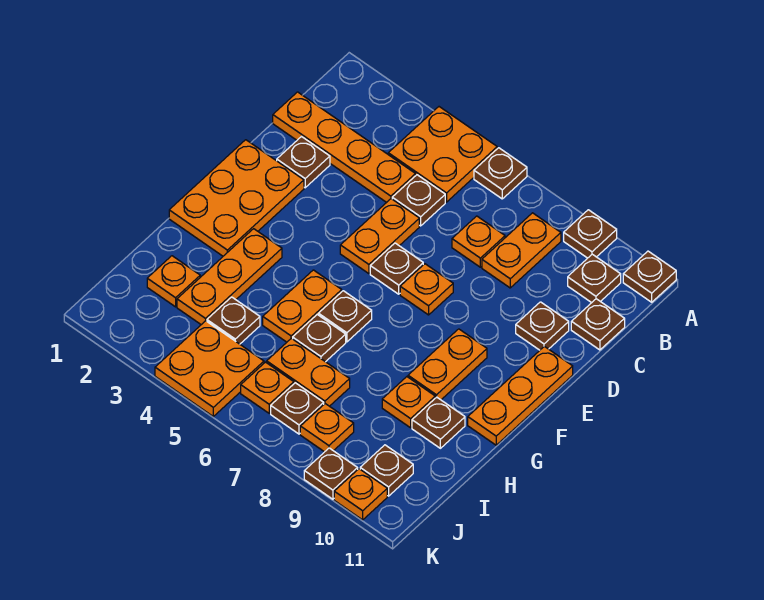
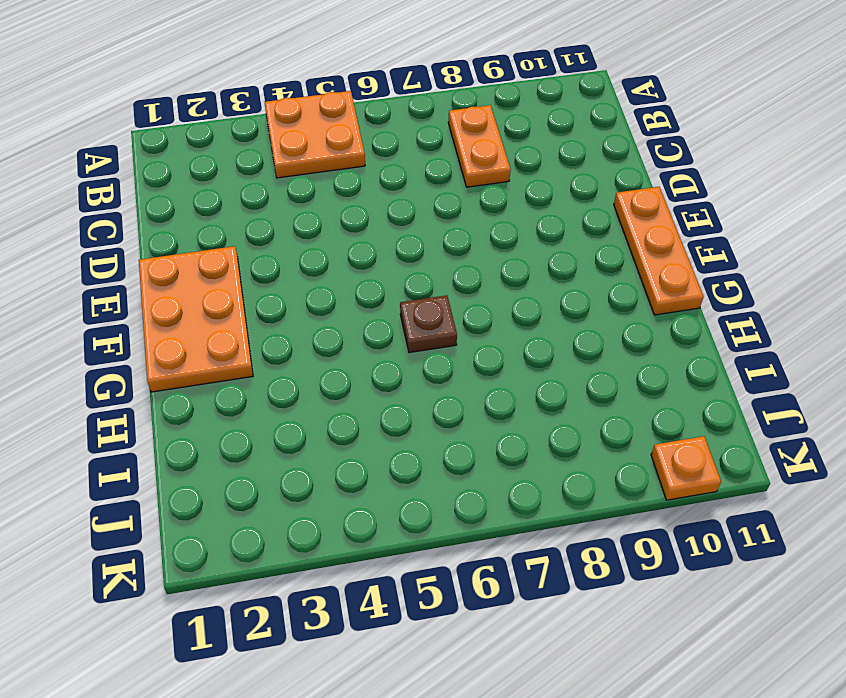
none -> brown 1x1 plate [474,148,527,199]
none -> brown 1x1 plate [564,210,617,258]
none -> brown 1x1 plate [623,251,676,302]
none -> brown 1x1 plate [568,254,621,303]

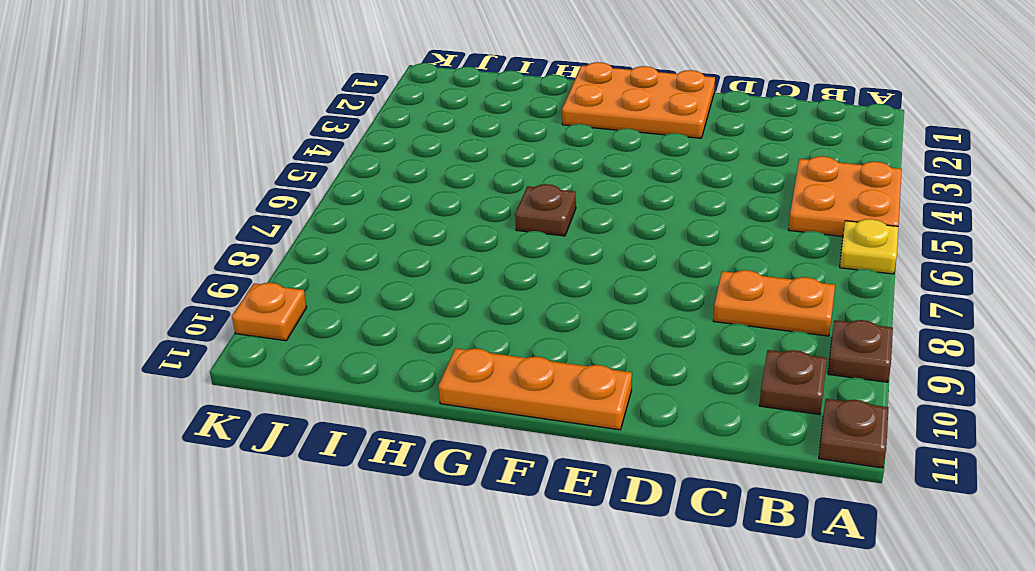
yellow 1x1 plate [840,219,898,274] -> brown 1x1 plate [474,148,527,199]
none -> orange 1x4 plate [273,92,416,202]
none -> brown 1x1 plate [392,175,445,226]
none -> orange 1x1 plate [452,216,505,267]
none -> brown 1x1 plate [571,299,625,350]

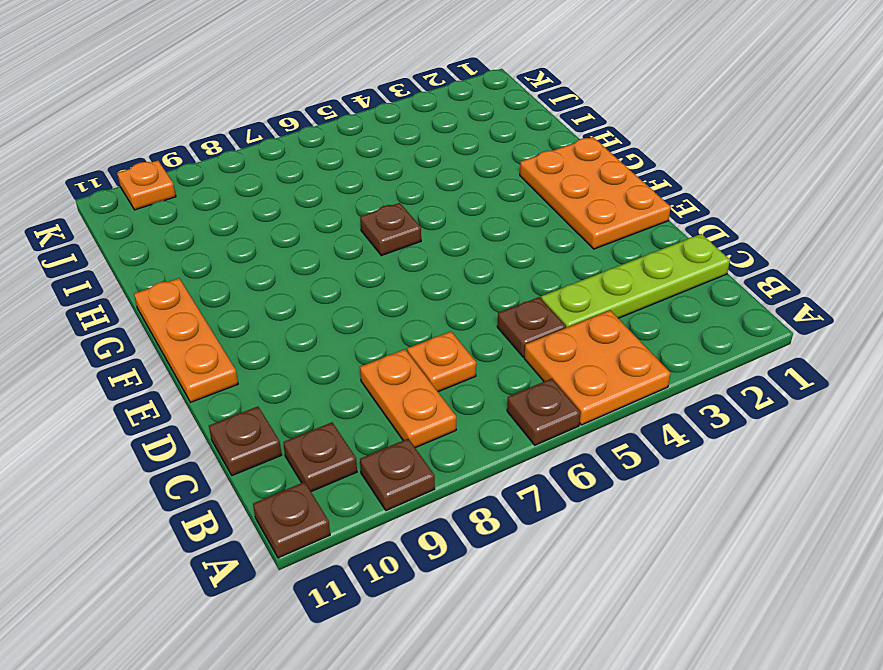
lime 1x4 plate [541,234,730,328] -> orange 1x4 plate [273,92,416,202]
none -> brown 1x1 plate [277,137,330,188]
none -> orange 1x2 plate [340,199,419,274]
none -> brown 1x1 plate [516,302,569,350]
none -> brown 1x1 plate [370,243,423,294]

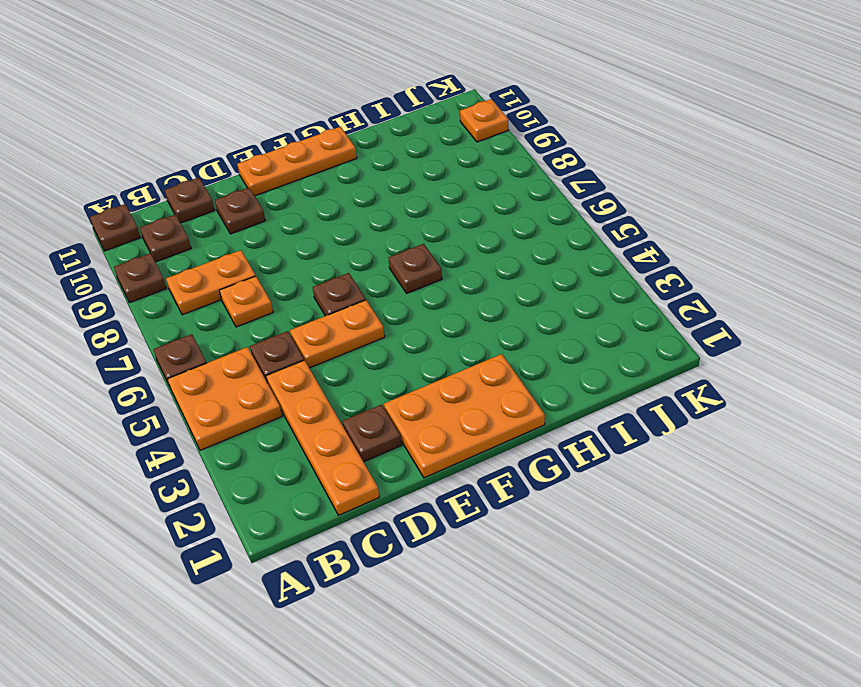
none -> orange 1x1 plate [400,264,453,315]
none -> orange 1x2 plate [408,329,487,400]
none -> orange 1x3 plate [177,229,282,325]
none -> orange 1x2 plate [263,270,342,342]

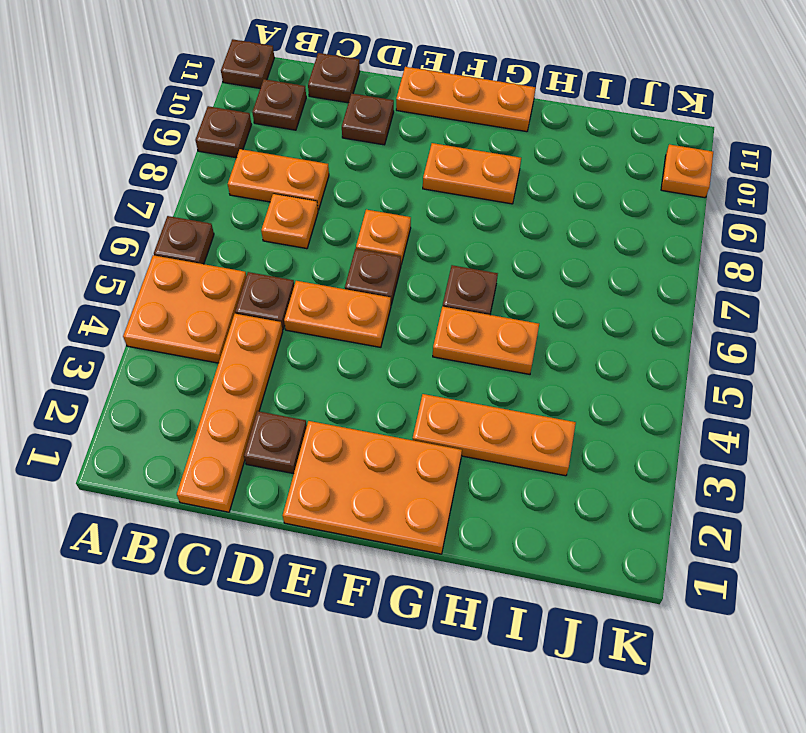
none -> brown 1x1 plate [293,315,346,362]
none -> orange 1x1 plate [382,377,435,428]
none -> brown 1x1 plate [412,397,465,448]
none -> orange 1x1 plate [147,256,200,307]

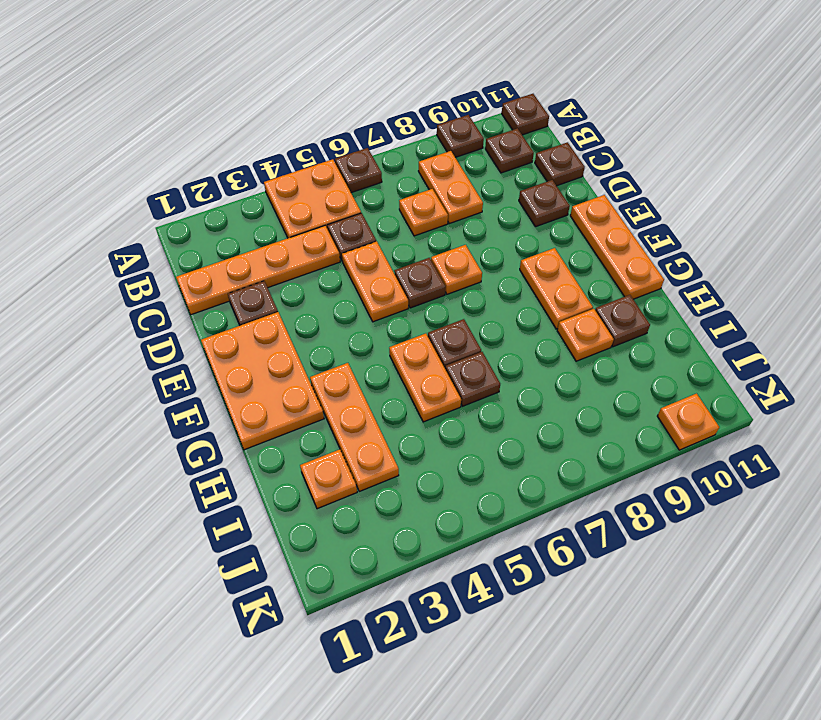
none -> brown 1x1 plate [207,297,260,344]
none -> orange 1x2 plate [267,338,350,406]
none -> orange 2x2 plate [155,321,264,416]
none -> orange 1x1 plate [241,362,294,413]

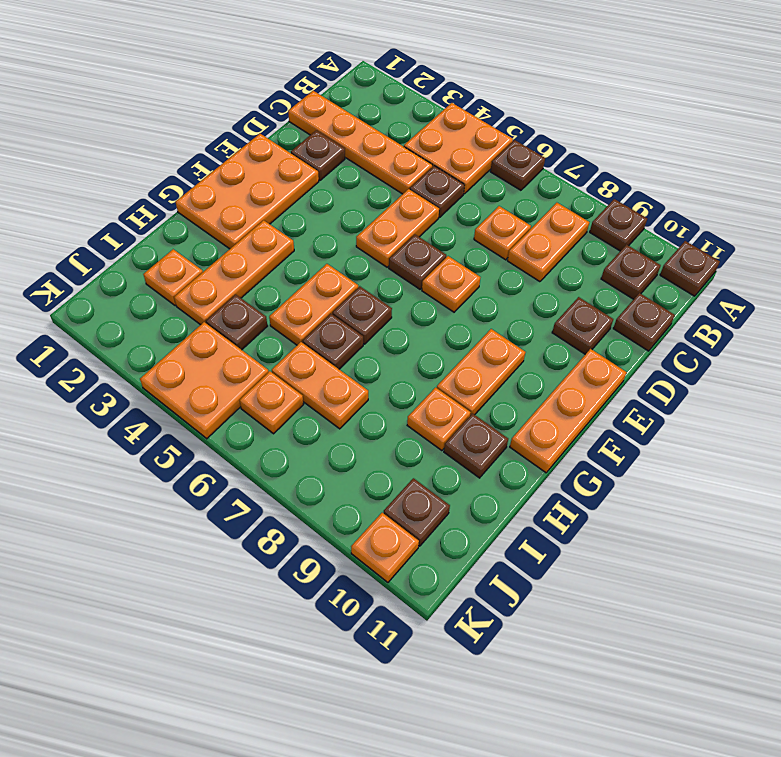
none -> brown 1x1 plate [271,383,324,434]
none -> orange 1x1 plate [300,404,354,452]
none -> brown 1x1 plate [304,448,358,499]

